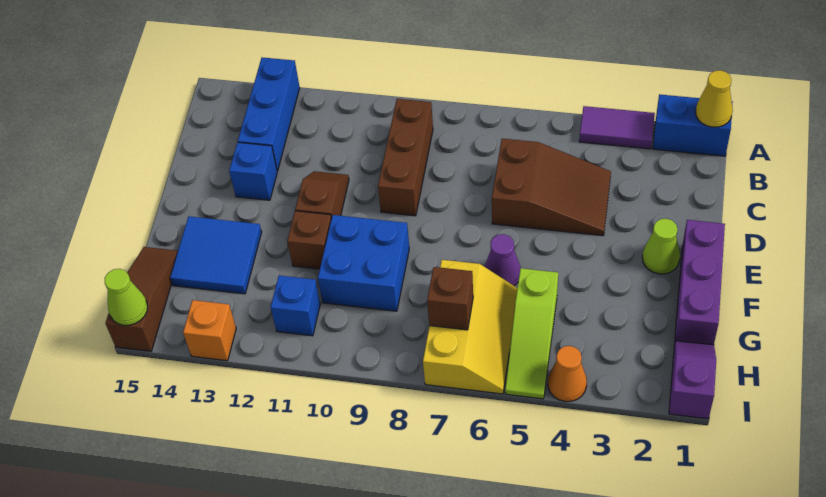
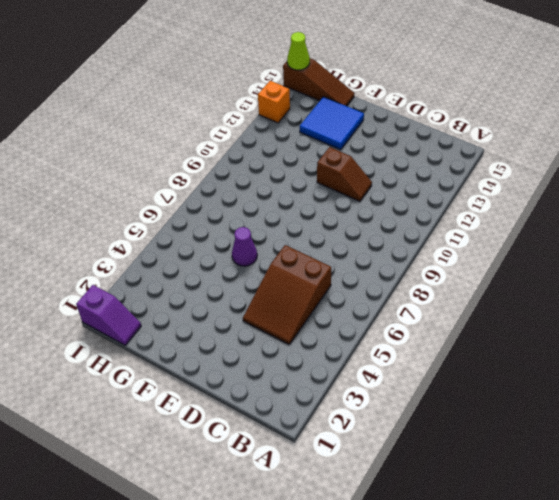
none -> blue 1x2 brick [653,94,733,156]
none -> purple 1x2 tile [579,106,655,149]
none -> blue 1x3 brick [238,57,300,171]

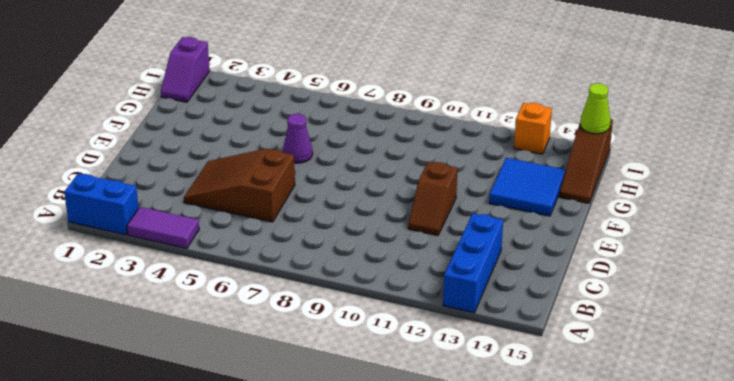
none -> brown 1x3 brick [378,99,433,216]
none -> blue 1x1 brick [229,142,277,200]
none -> purple 1x3 brick [675,220,725,345]

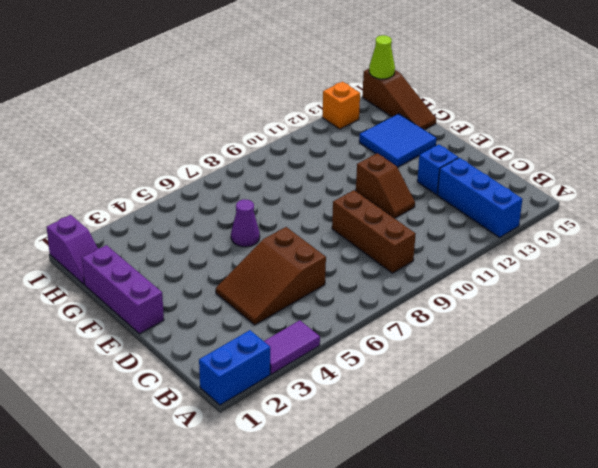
none -> lime 1x1 cone [642,219,680,274]
none -> blue 2x2 brick [318,215,409,311]
none -> brown 1x1 brick [287,211,331,269]

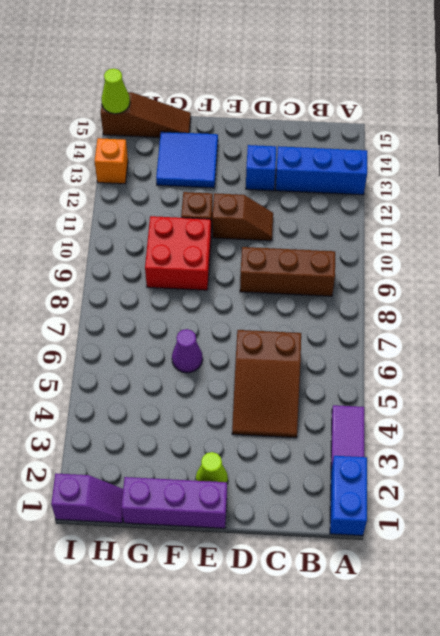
red 2x2 brick [145,216,211,290] -> blue 2x2 brick [318,215,409,311]
none -> lime 1x3 slope [505,268,558,399]
none -> yellow 2x3 slope [423,260,517,394]
none -> blue 1x1 brick [271,275,320,336]

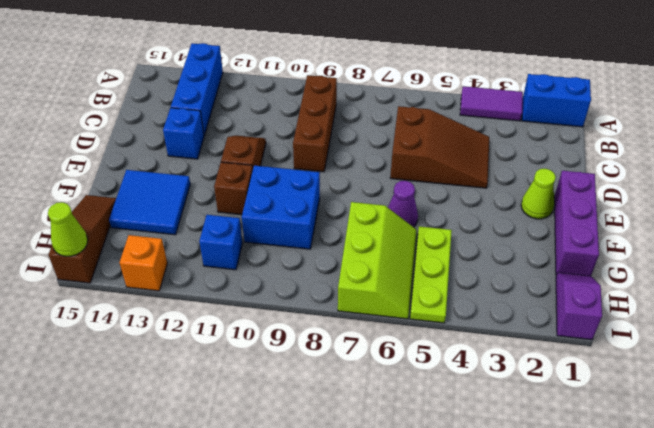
lime 1x3 plate [410,226,452,323] -> lime 1x3 slope [505,268,558,399]
lime 2x3 slope [338,202,417,319] -> yellow 2x3 slope [423,260,517,394]
none -> orange 1x1 cone [548,346,587,402]
none -> yellow 1x1 cone [696,70,733,127]
none -> brown 1x1 brick [427,267,473,330]

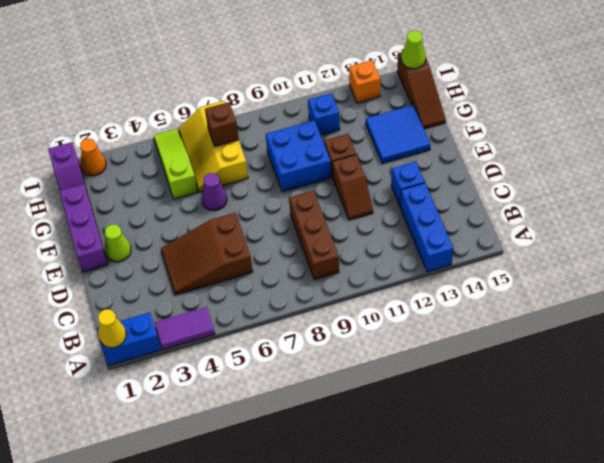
orange 1x1 cone [80,139,106,176] -> orange 1x1 cone moved to [548,346,587,402]

